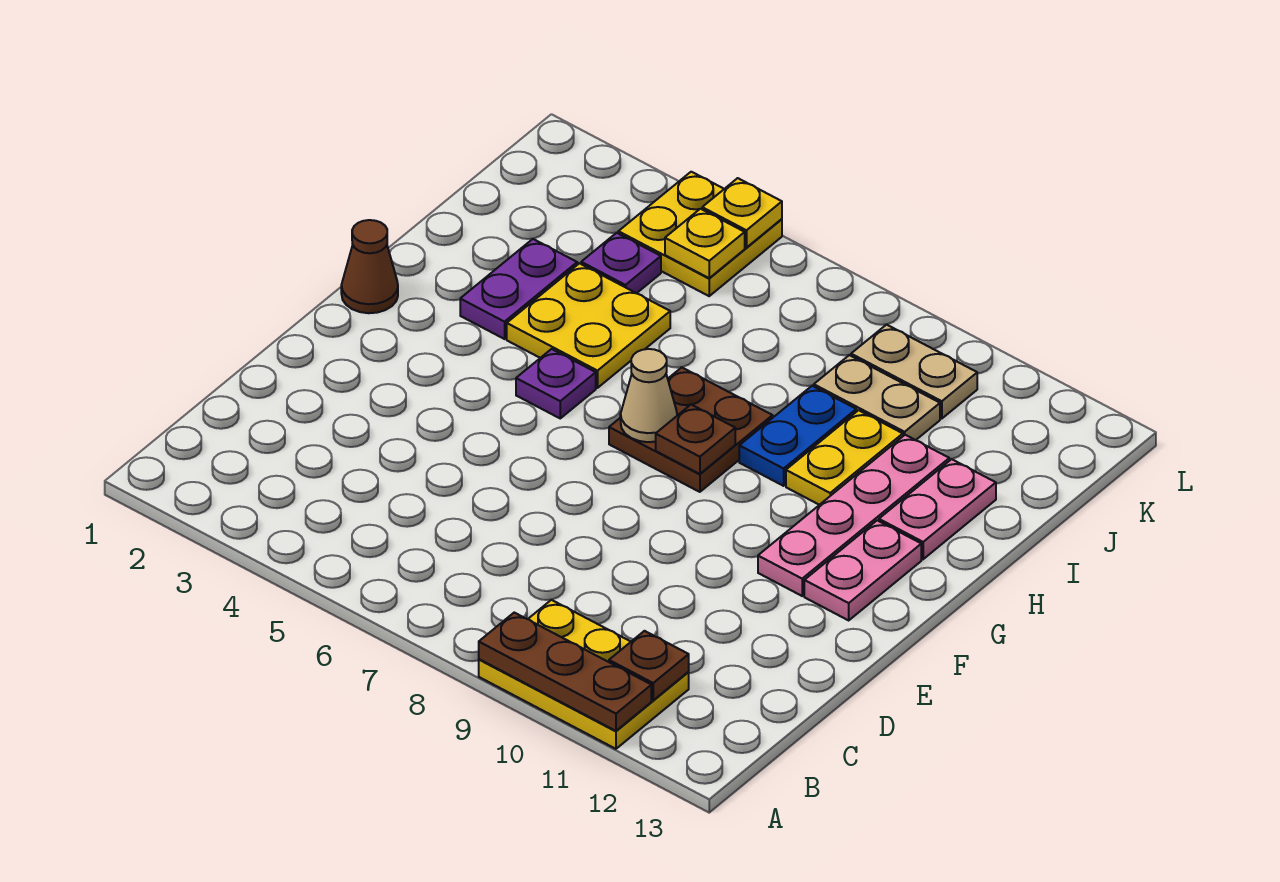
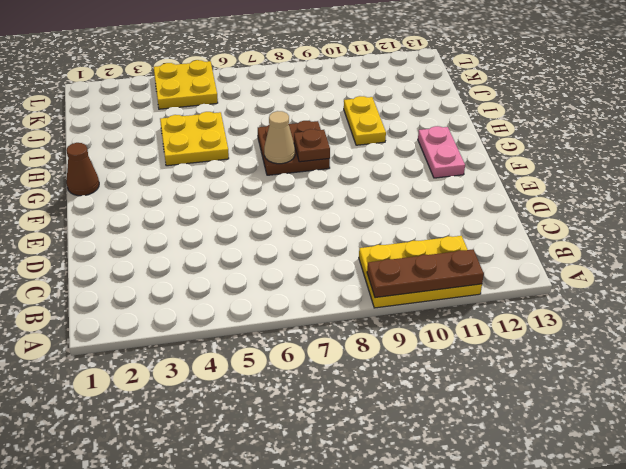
none -> pink 1x4 plate [758,435,949,596]
none -> purple 1x1 plate [516,349,596,418]
none -> purple 1x2 plate [460,239,577,339]

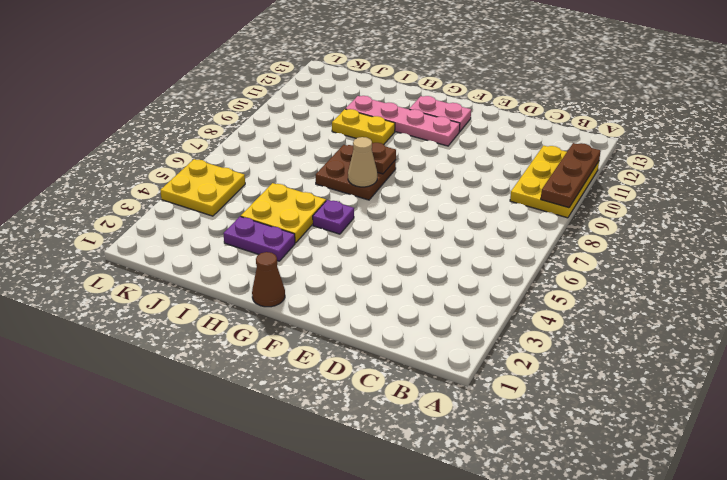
none -> blue 1x2 plate [739,386,856,486]
none -> pink 1x2 plate [879,459,996,559]
none -> purple 1x1 plate [581,233,661,293]

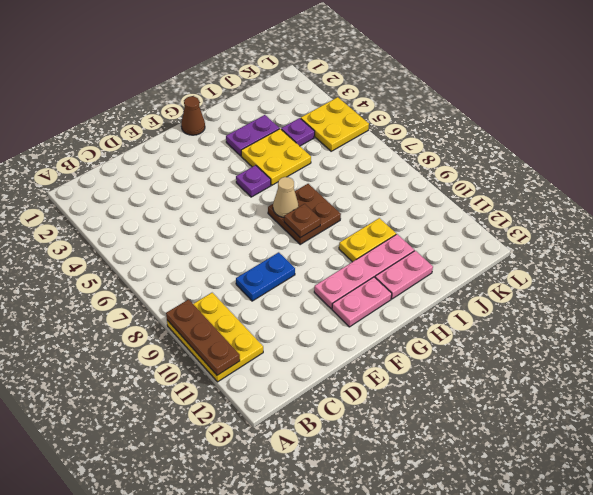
blue 1x2 plate [236,252,295,301] -> blue 1x2 plate moved to [739,386,856,486]
none -> tan 1x2 plate [814,355,940,440]
none -> tan 1x2 plate [851,325,977,419]
none -> brown 1x1 plate [609,631,689,700]

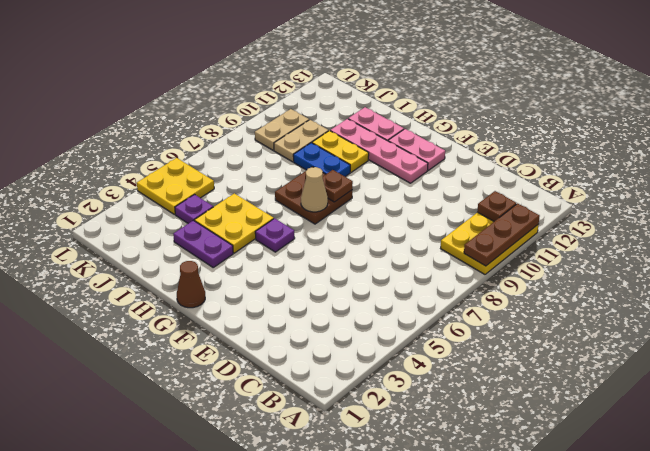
none -> yellow 1x1 plate [665,209,745,278]
none -> yellow 1x1 plate [702,178,782,248]

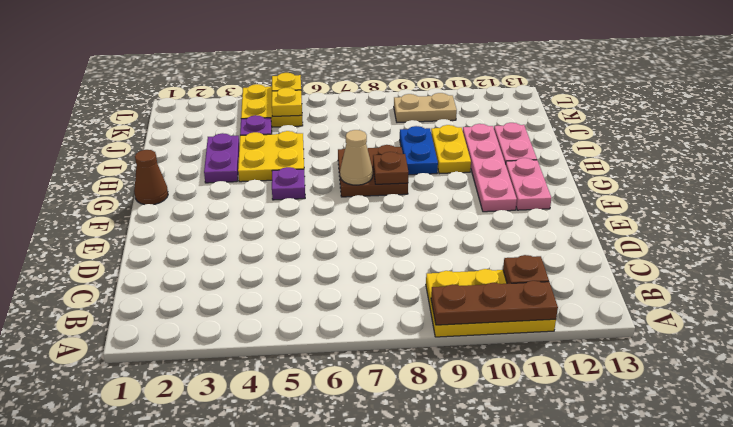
none -> tan 1x2 plate [814,355,940,440]

